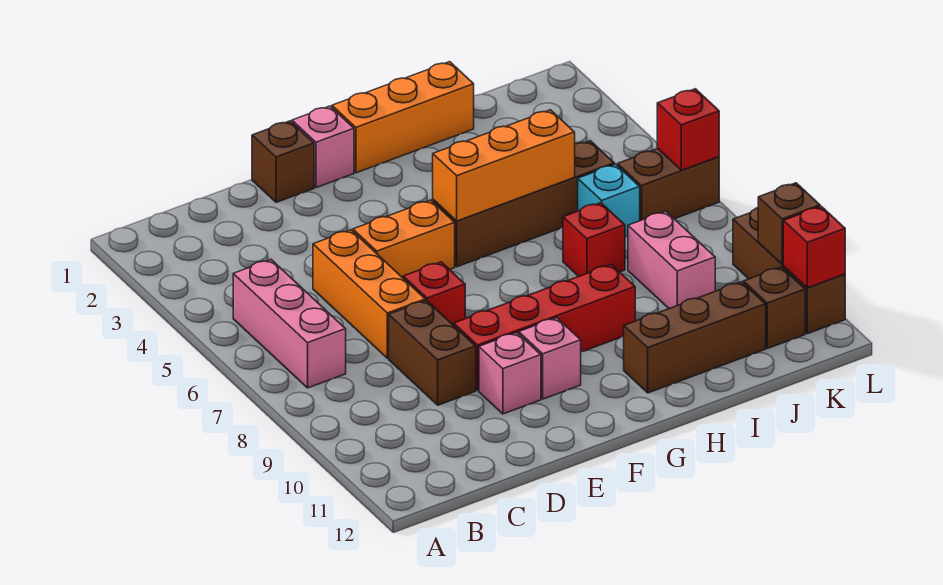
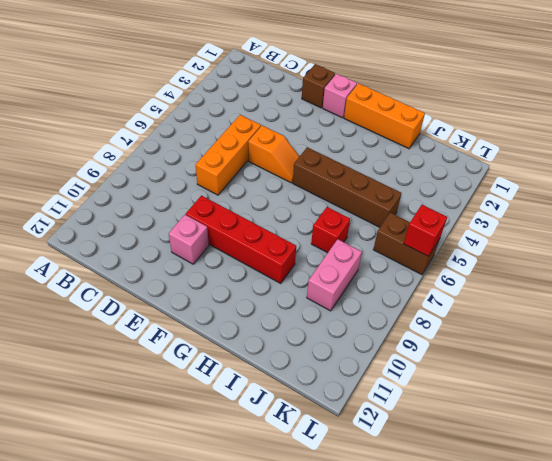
orange 1x2 slope [248,126,300,183] -> orange 1x2 brick [353,200,455,278]
none -> pink 1x3 brick [233,260,346,388]
none -> brown 1x2 brick [389,300,476,405]
none -> red 1x1 brick [403,262,465,325]

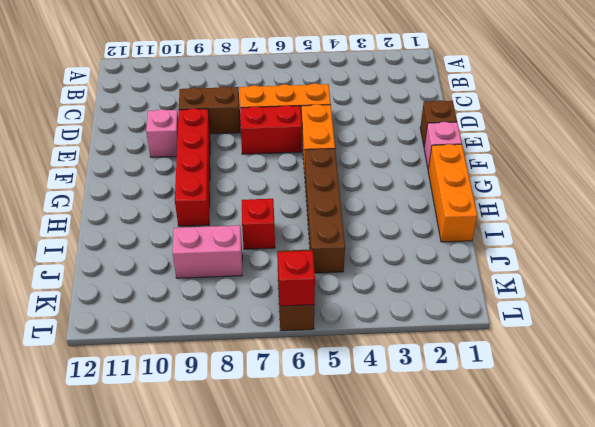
red 1x2 brick [240,105,302,154] -> red 1x1 brick [403,262,465,325]
none -> pink 1x3 brick [233,260,346,388]
none -> pink 1x1 brick [519,318,581,399]
none -> brown 1x3 brick [624,282,766,393]

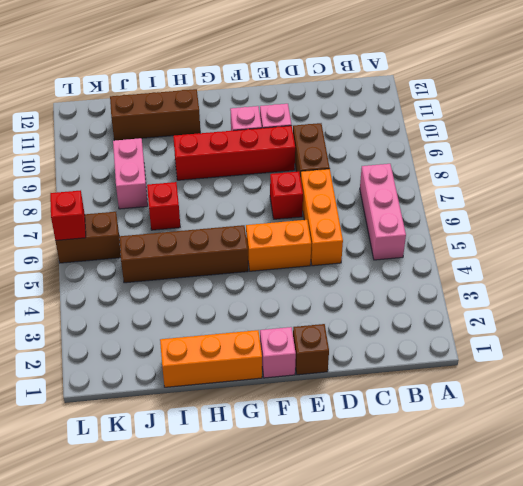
none -> cyan 1x1 brick [578,164,640,237]
none -> brown 1x1 brick [744,267,805,349]
none -> brown 1x3 brick [733,208,845,334]

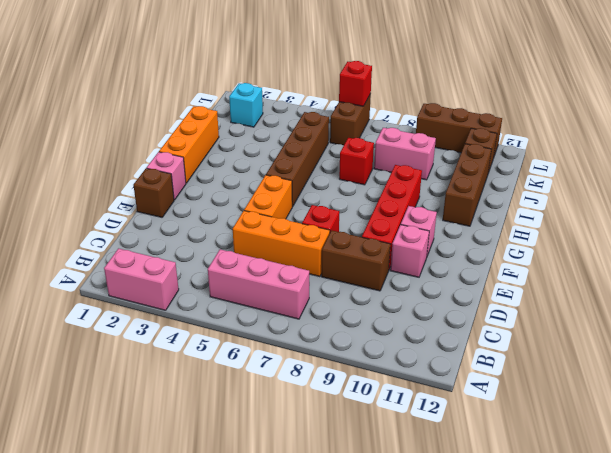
pink 1x2 brick [104,248,179,310] -> none
cyan 1x1 brick [229,83,263,127] -> cyan 1x1 brick moved to [578,164,640,237]
none -> orange 1x3 brick [433,110,575,221]
none -> brown 1x1 brick [758,183,820,264]
none -> red 1x1 brick [783,206,845,288]

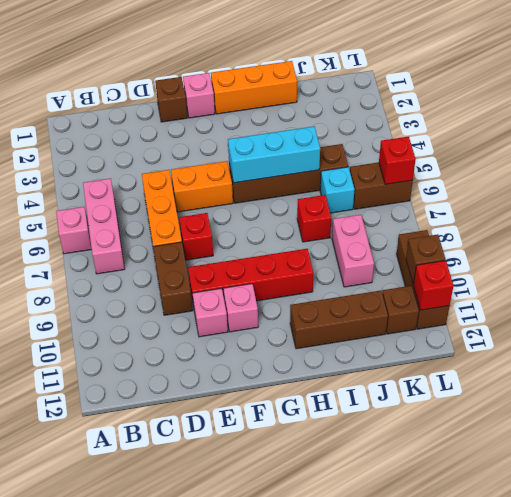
pink 1x1 brick [56,207,92,254] -> none
cyan 1x3 brick [228,126,320,183] -> orange 1x3 brick [433,110,575,221]

